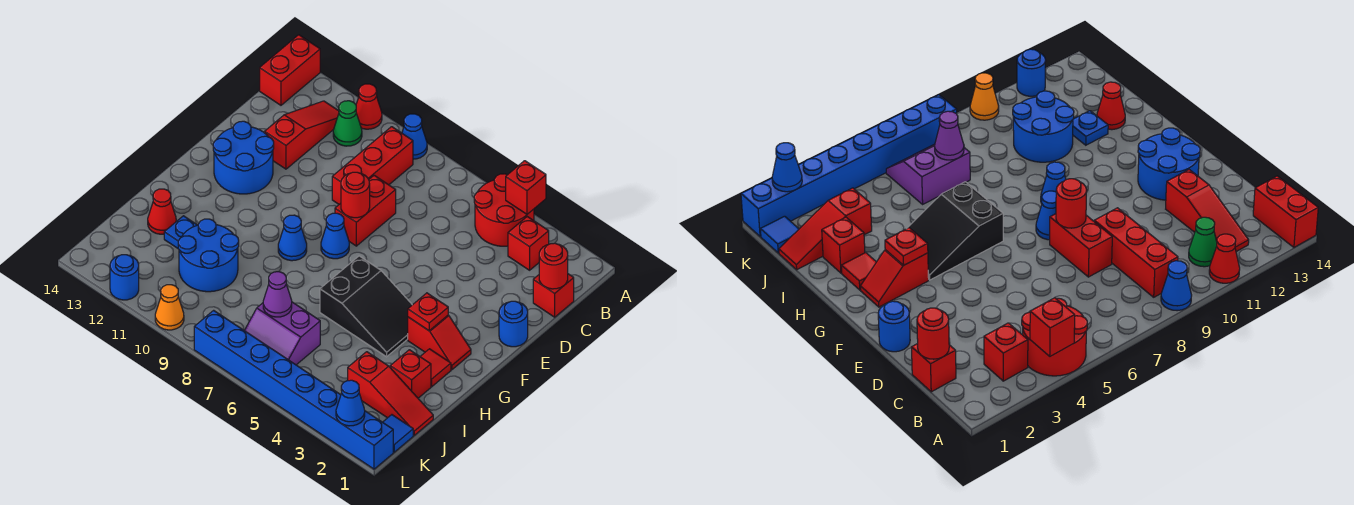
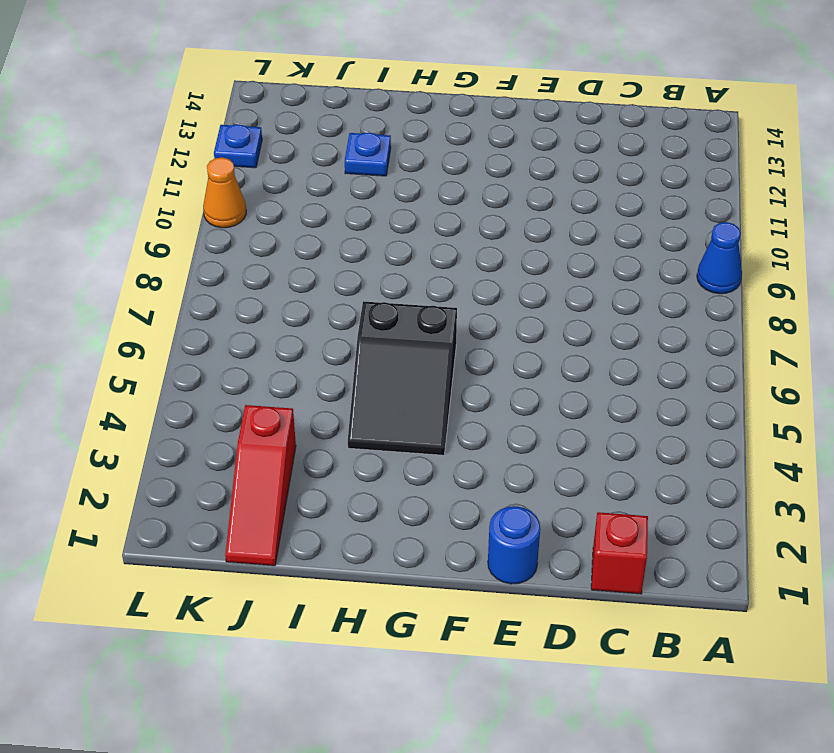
blue 1x1 plate [214,124,262,168] -> blue 1x1 round brick [110,255,139,300]
none -> red 2x2 round brick [474,174,534,246]
none -> red 1x1 cone [356,84,382,129]
none -> red 1x2 brick [260,35,320,105]
none -> red 1x1 brick [508,217,549,270]

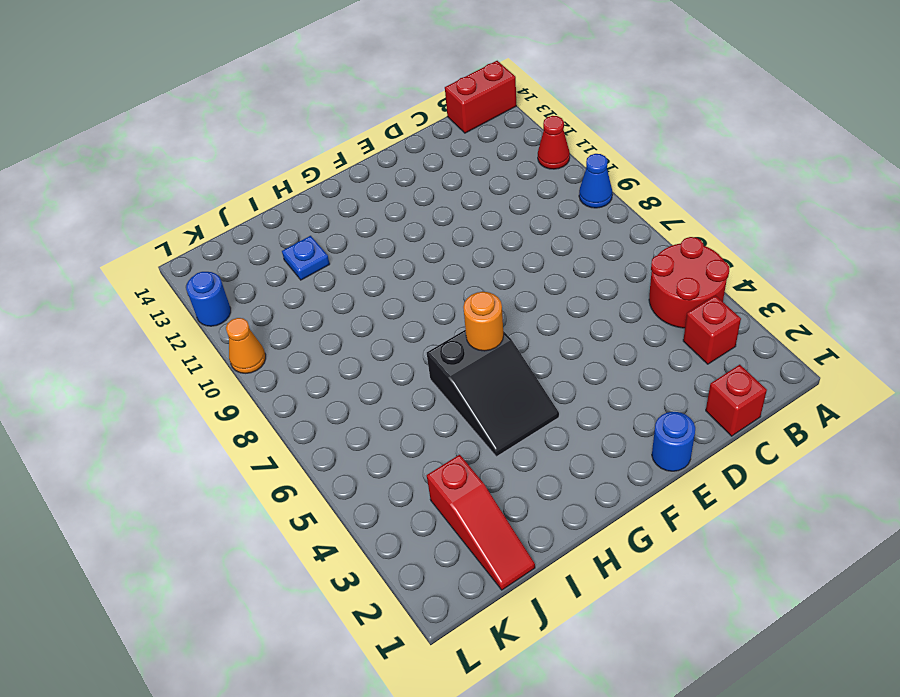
orange 1x1 round brick [463,292,504,351] -> none
none -> red 1x3 brick [332,127,413,204]
none -> green 1x1 cone [333,101,362,146]
none -> red 1x3 slope [265,101,339,169]
none -> red 1x2 brick [335,175,396,246]

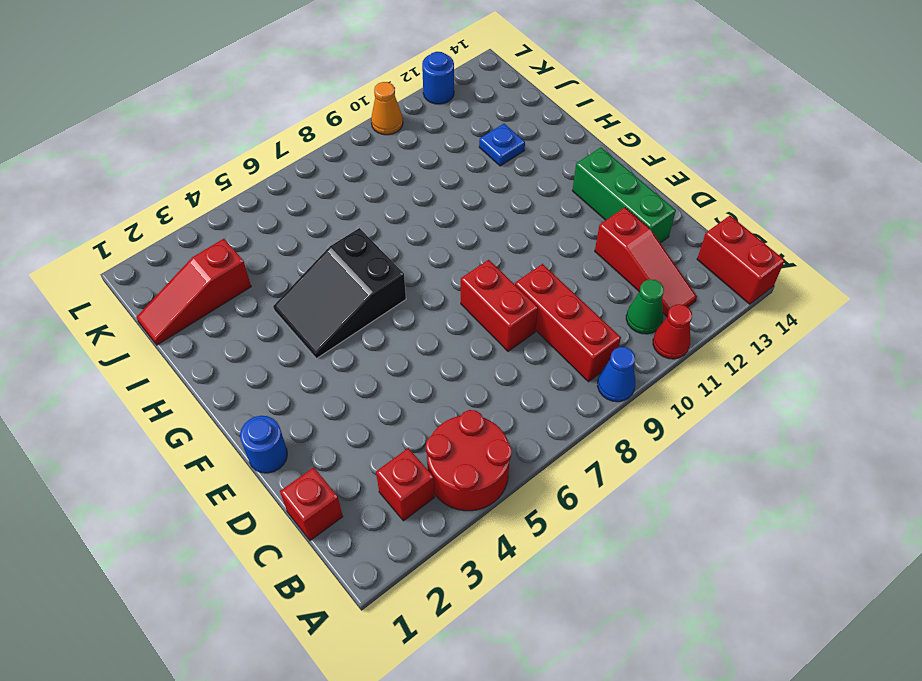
green 1x3 brick [572,147,676,243] -> blue 2x2 round brick [213,121,274,194]
none -> blue 1x1 cone [321,213,349,259]
none -> red 1x2 slope [408,315,471,370]
none -> blue 1x1 cone [278,215,307,261]
none -> red 1x1 tile [420,349,451,387]

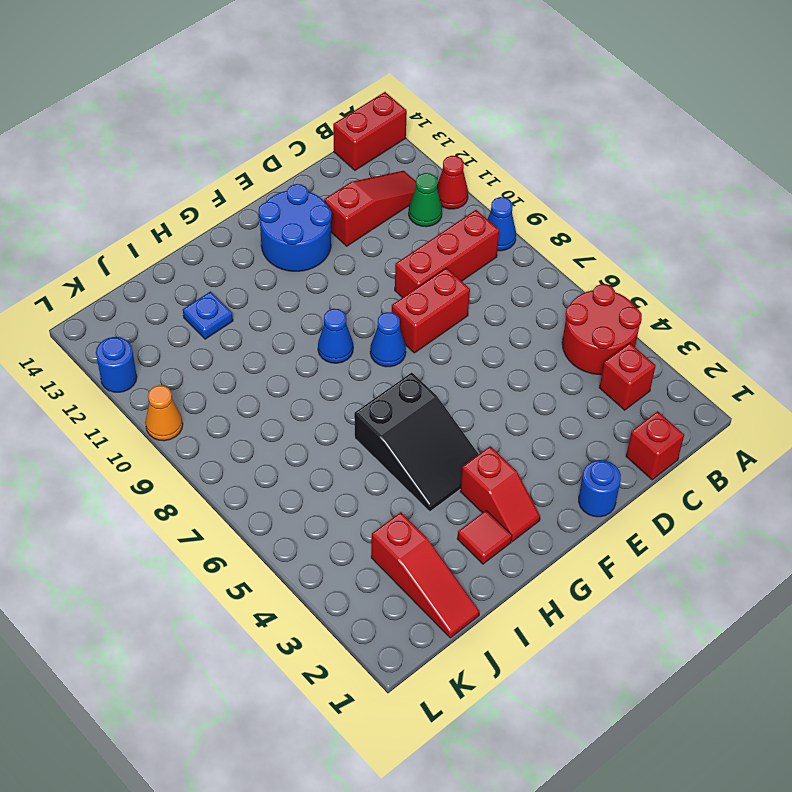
none -> red 1x1 brick [390,350,431,398]
none -> blue 2x2 round brick [178,219,239,292]
none -> red 1x1 cone [148,189,176,234]
none -> purple 2x2 slope [244,302,320,365]

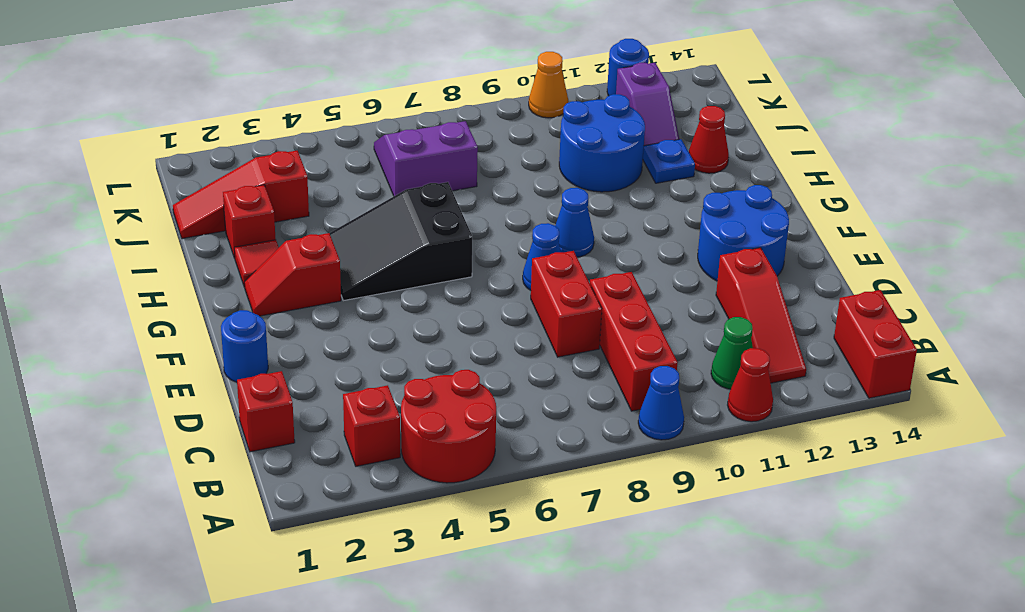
purple 1x2 slope [616,63,679,146] -> none
none -> blue 1x1 tile [383,415,413,452]
none -> blue 1x8 brick [194,310,393,469]
none -> red 1x1 brick [506,161,546,214]
none -> red 1x1 round brick [539,243,568,289]

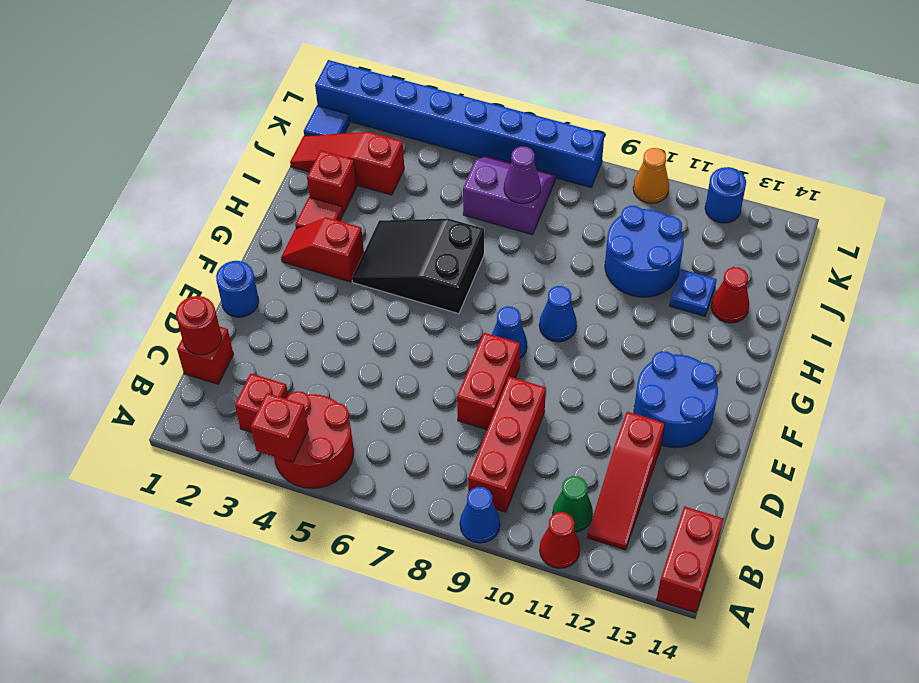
none -> red 1x1 round brick [341,172,370,218]
none -> red 1x1 plate [408,293,448,331]
none -> blue 1x1 cone [336,380,365,426]

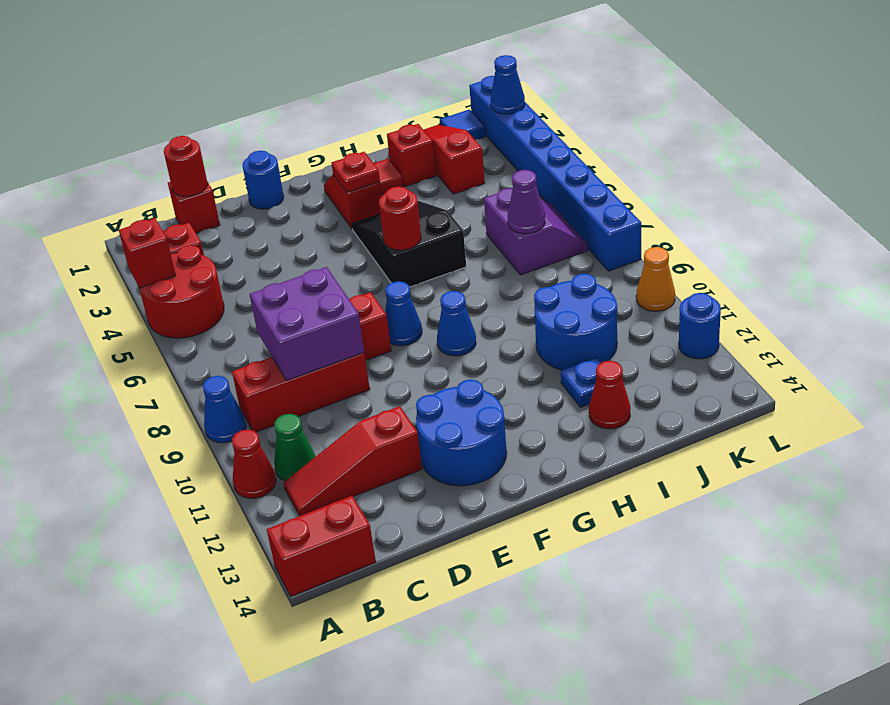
purple 2x2 brick [250,267,364,381] -> none
red 1x1 round brick [379,186,421,250] -> red 1x1 round brick moved to [341,172,370,218]

